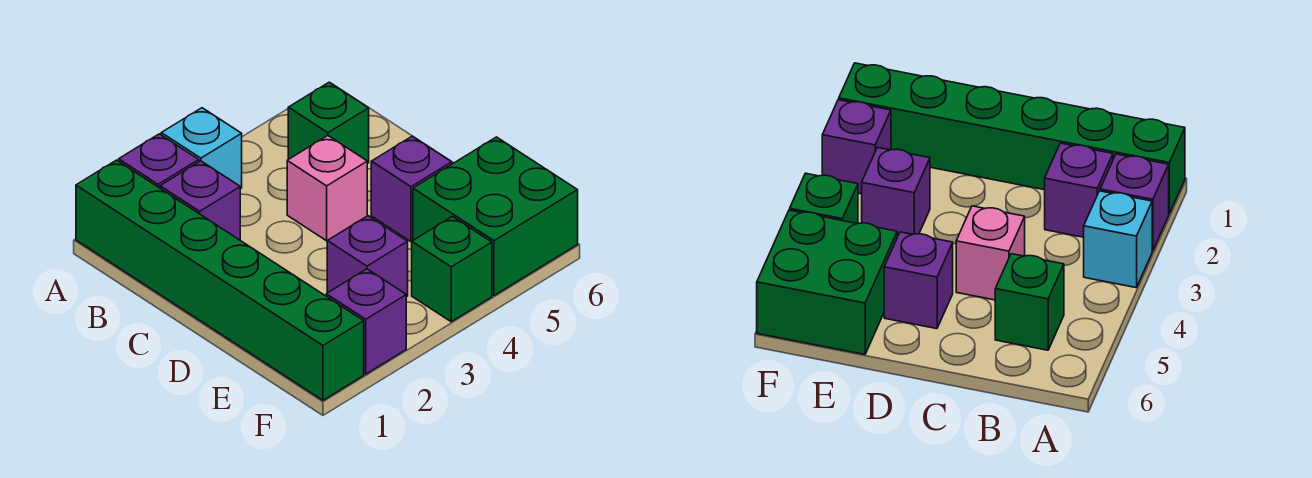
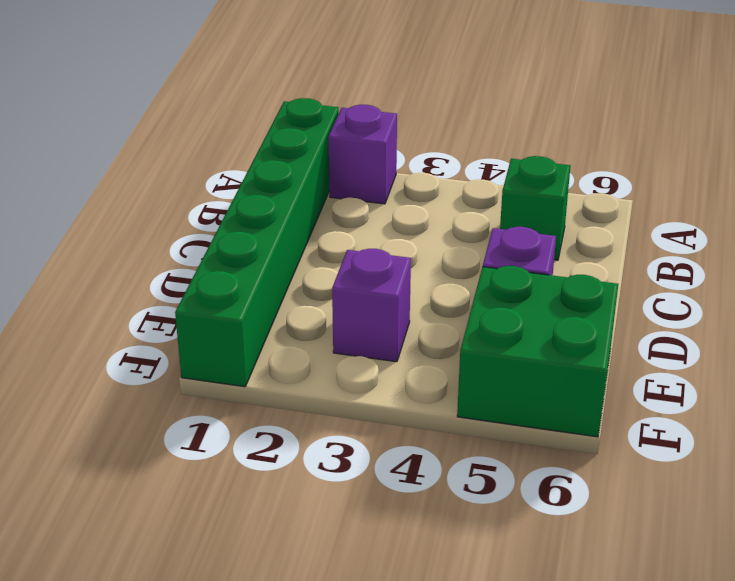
none -> cyan 1x1 brick [161,108,242,189]
none -> purple 1x1 brick [160,161,240,240]

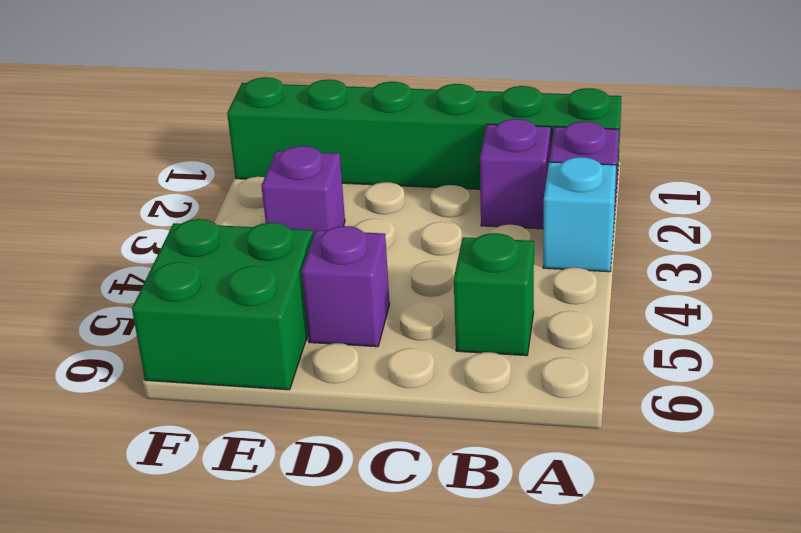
none -> pink 1x1 brick [287,136,367,241]
none -> purple 1x1 brick [326,269,406,374]

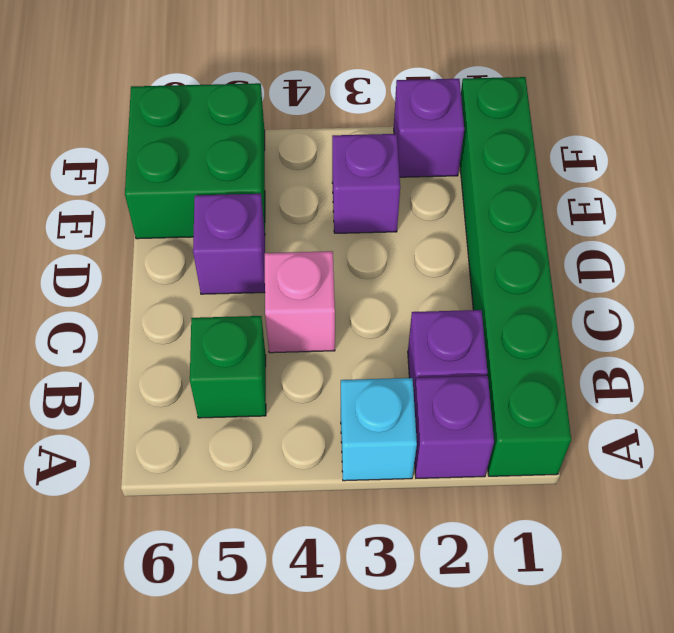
none -> green 1x1 brick [412,217,492,322]

